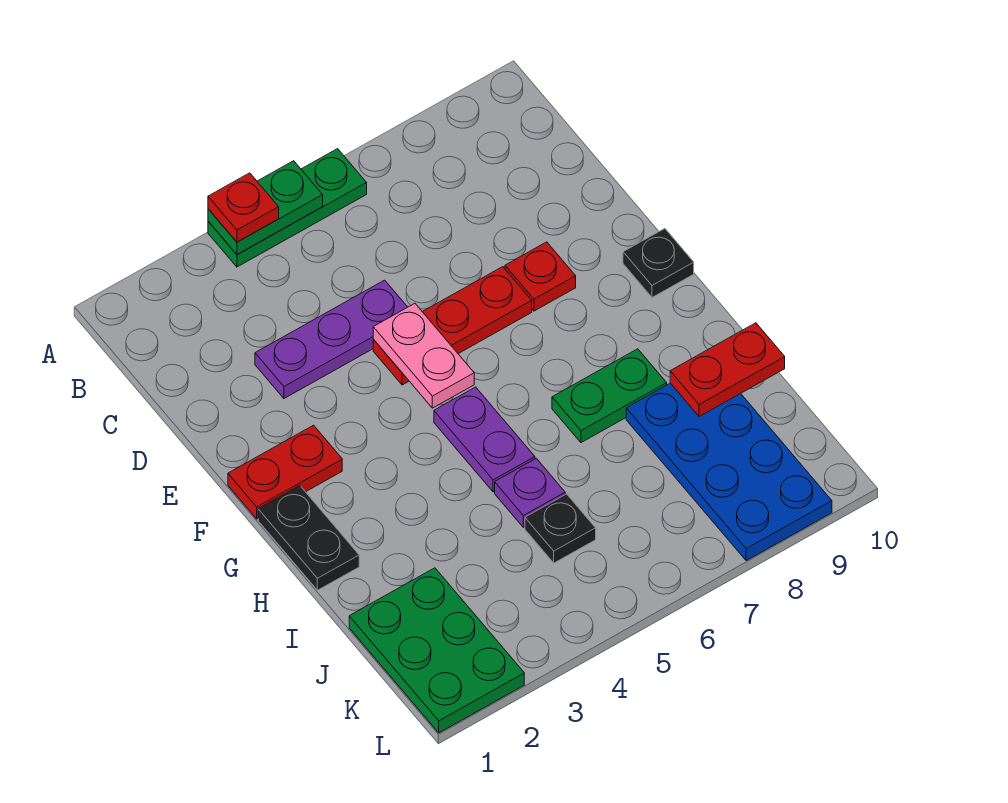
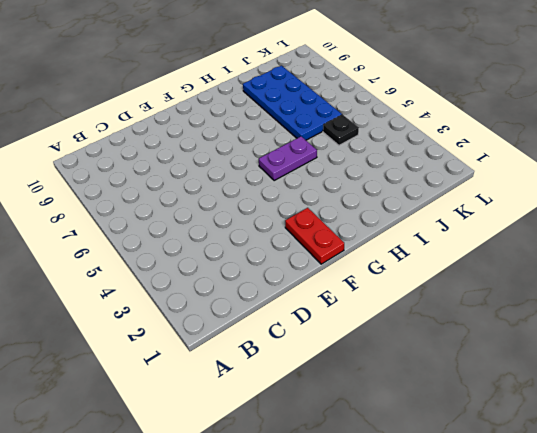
blue 2x4 plate [243,66,342,140] -> blue 2x4 plate turned to [626,383,832,561]
none -> green 1x3 plate [208,149,367,267]
none -> purple 1x3 plate [255,280,407,398]
none -> red 1x3 plate [373,267,532,385]

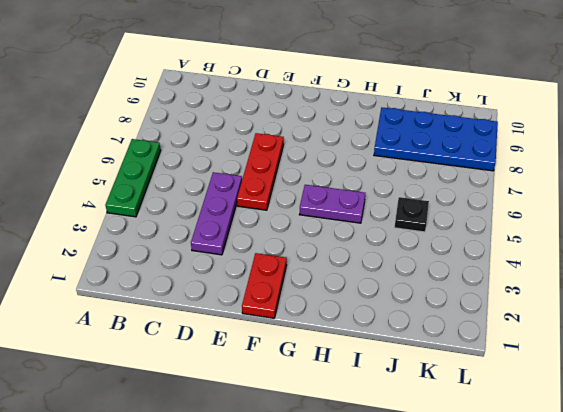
none -> red 1x1 plate [505,242,576,311]
none -> black 1x1 plate [623,229,694,297]
none -> black 1x2 plate [258,486,359,590]

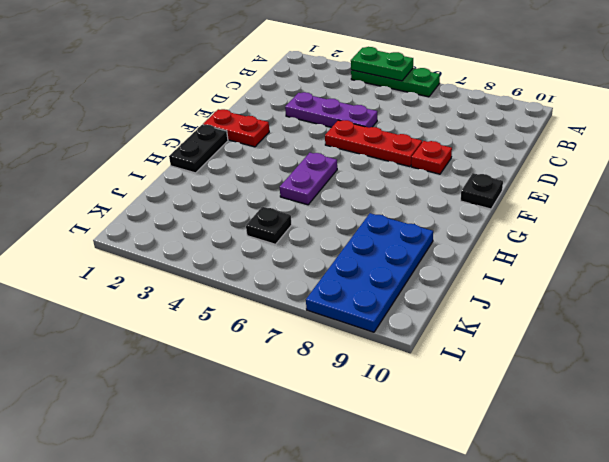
none -> green 1x2 plate [552,349,667,443]
none -> purple 1x1 plate [495,458,565,527]
none -> green 2x3 plate [349,568,524,733]

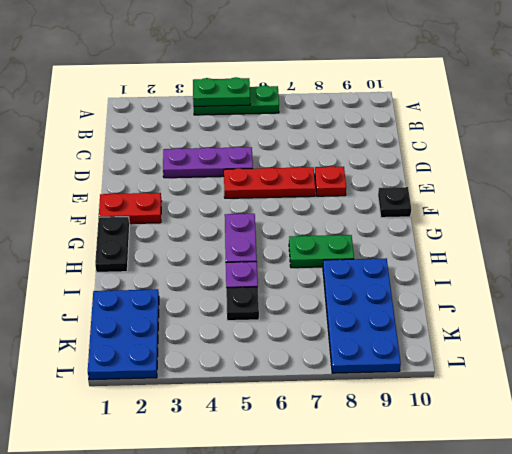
blue 2x3 plate [88,289,159,380] -> green 2x3 plate [349,568,524,733]
none -> pink 1x2 plate [373,304,474,408]
none -> red 1x2 plate [670,323,785,417]
none -> red 1x1 plate [208,173,279,242]

